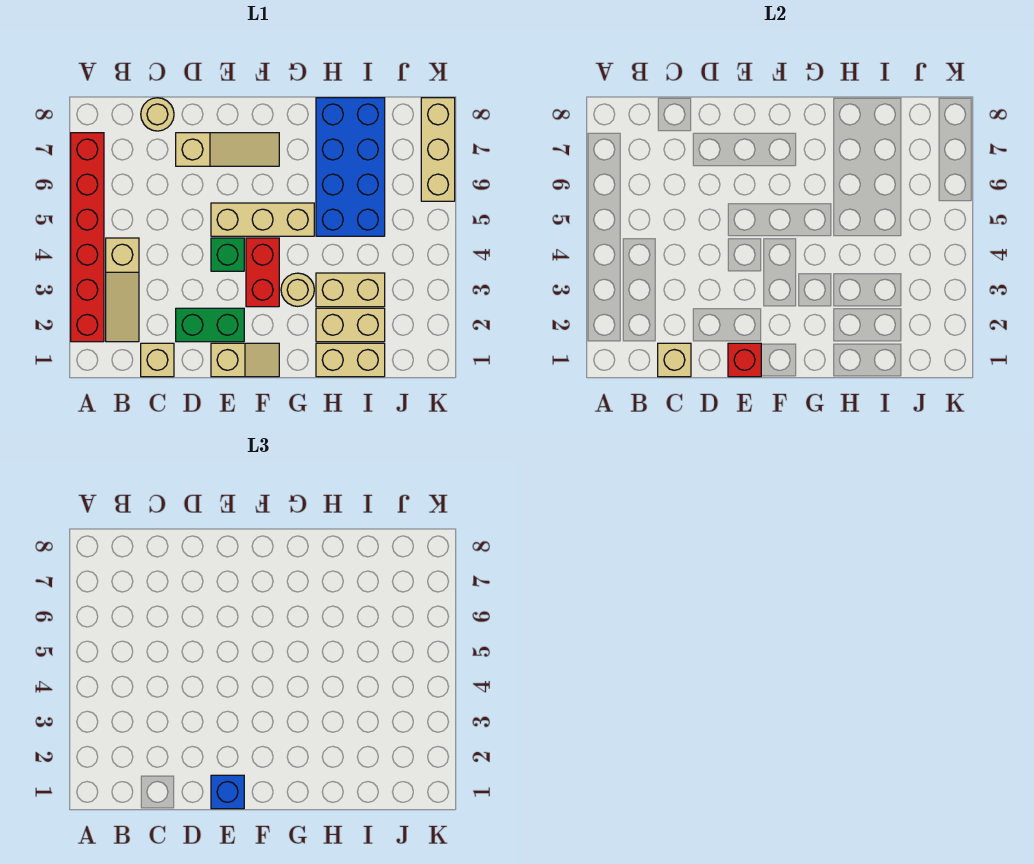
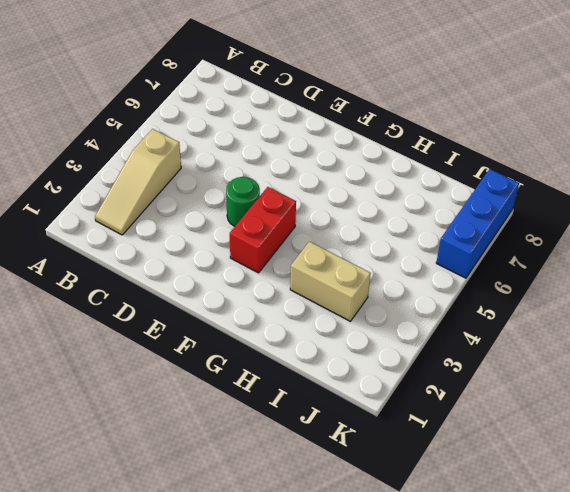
green 1x1 round brick [226,177,260,226] -> green 1x1 brick [211,238,244,271]
blue 1x3 brick [436,169,519,278] -> tan 1x3 brick [421,98,455,201]
none -> red 1x6 brick [71,133,104,342]
none -> tan 1x1 brick [141,343,174,377]
none -> tan 1x1 round brick [141,98,174,131]

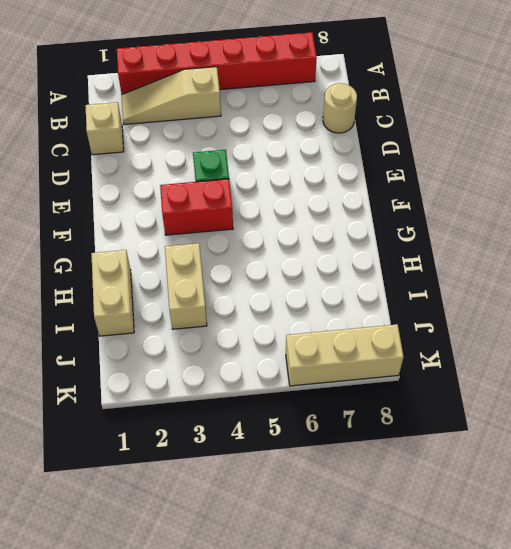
none -> green 1x2 brick [176,308,244,342]
none -> tan 1x3 slope [176,133,279,166]
none -> tan 1x2 slope [211,343,279,377]

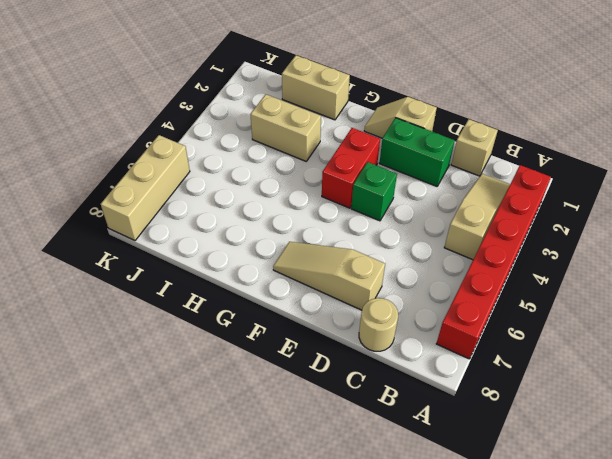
none -> tan 1x3 brick [211,203,314,236]
none -> tan 1x1 round brick [281,273,314,306]
none -> tan 1x2 brick [316,308,385,342]

